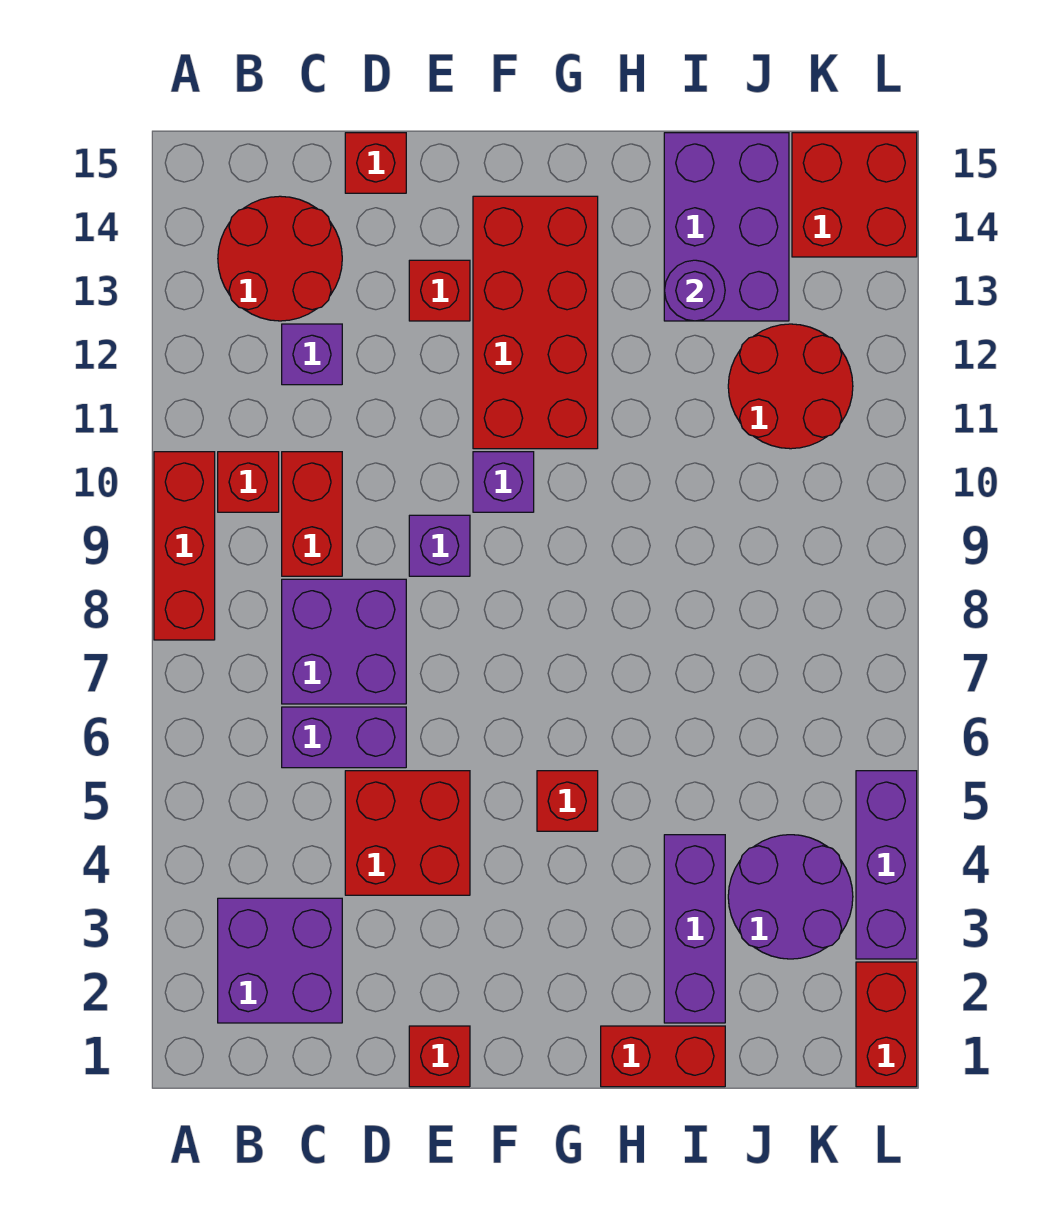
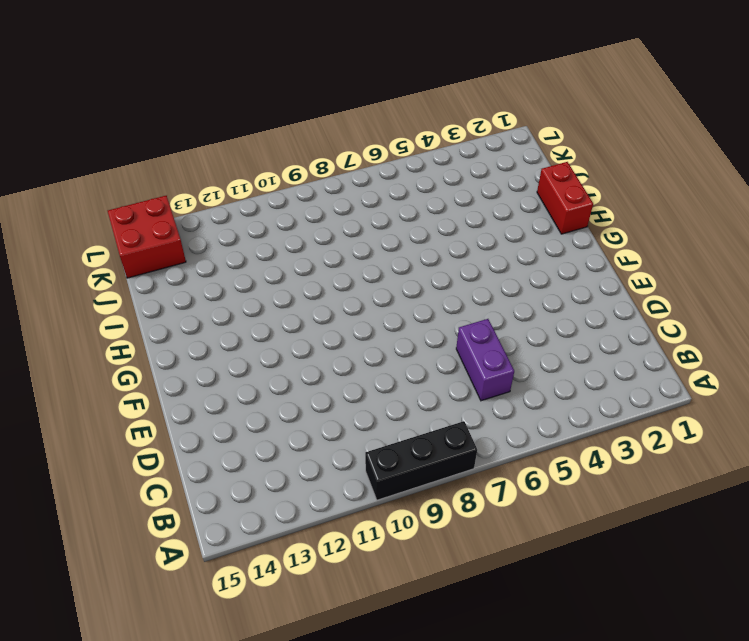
black 1x3 brick [365,421,477,500] -> red 1x3 brick [154,452,215,640]
none -> purple 2x2 brick [218,898,342,1023]
none -> red 1x1 brick [218,452,279,512]
none -> red 2x2 round brick [218,196,342,321]

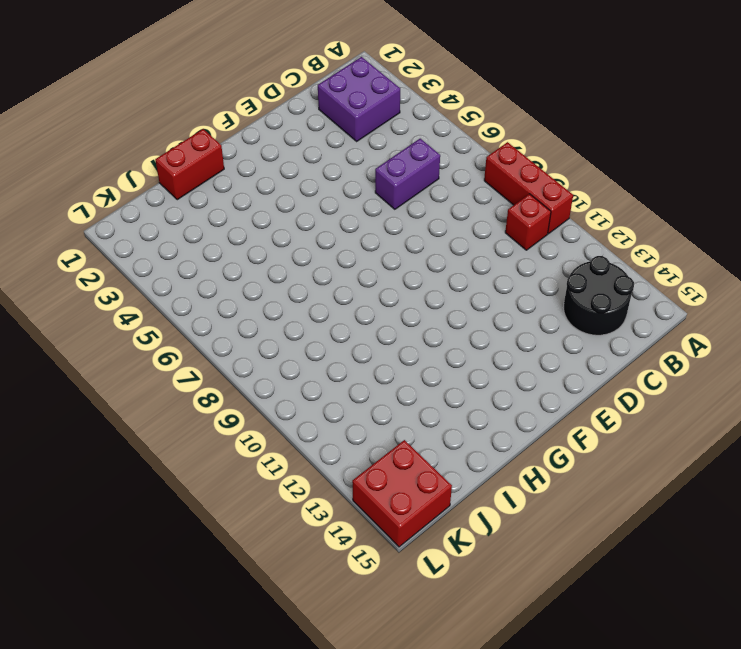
black 2x2 round brick [563,256,634,335] -> red 2x2 round brick [218,196,342,321]
none -> purple 2x2 brick [282,579,406,704]
none -> red 1x2 brick [282,452,342,576]
none -> purple 1x1 brick [282,324,342,385]

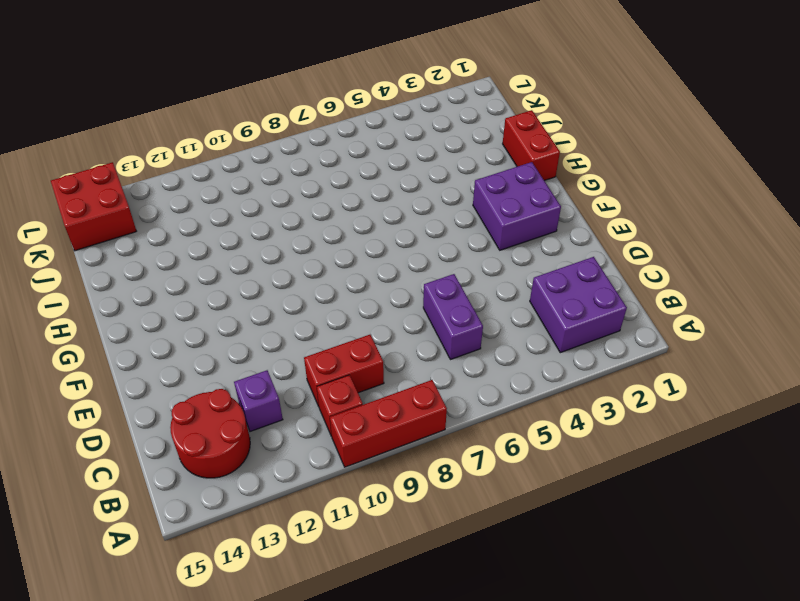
purple 2x2 brick [473,162,561,250] -> purple 2x2 brick moved to [282,579,406,704]
none -> red 2x2 brick [345,771,470,895]
none -> red 1x1 brick [345,133,406,193]
none -> red 1x1 brick [409,1026,470,1087]

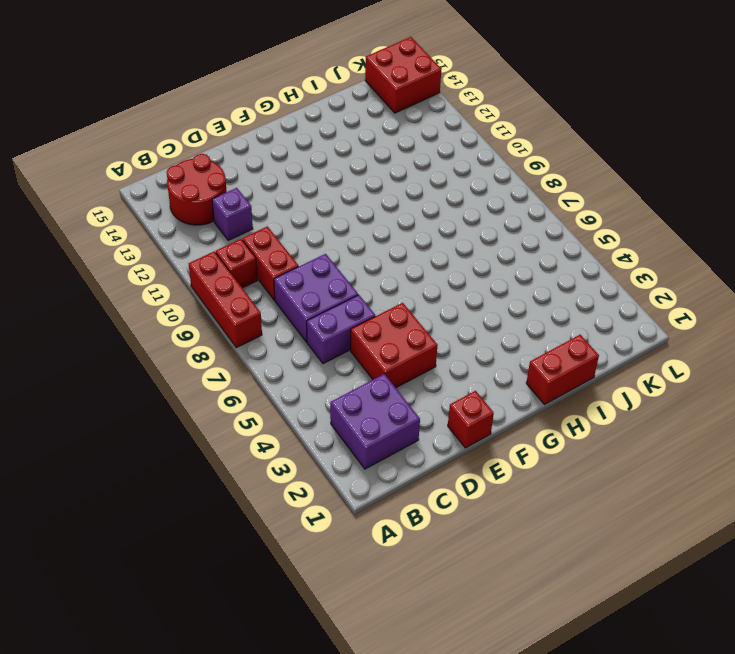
none -> red 1x1 brick [345,133,406,193]
none -> purple 1x1 brick [409,515,470,576]
none -> red 1x1 brick [409,260,470,321]

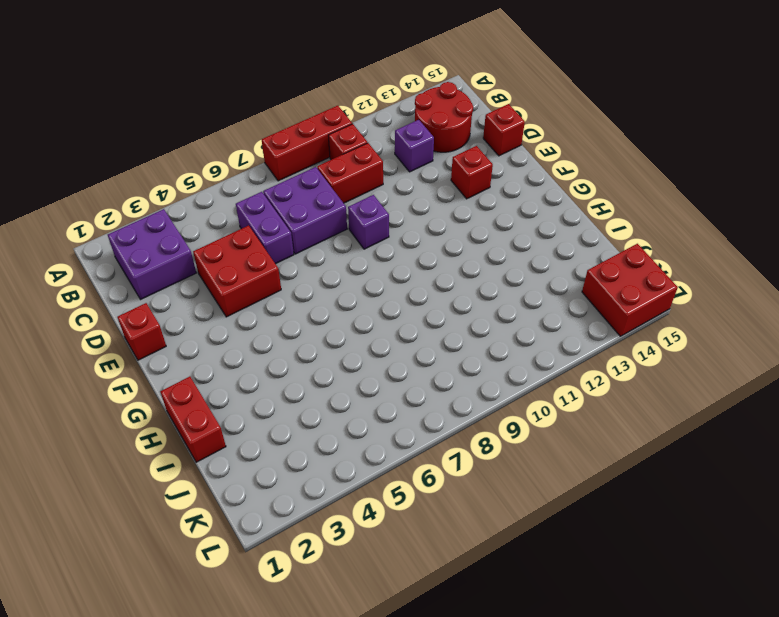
none -> purple 1x1 brick [473,452,534,512]
none -> red 2x4 brick [473,196,598,449]
none -> red 1x1 brick [537,771,598,831]

